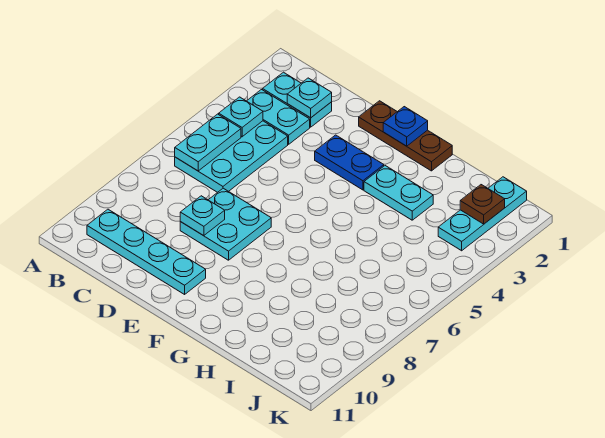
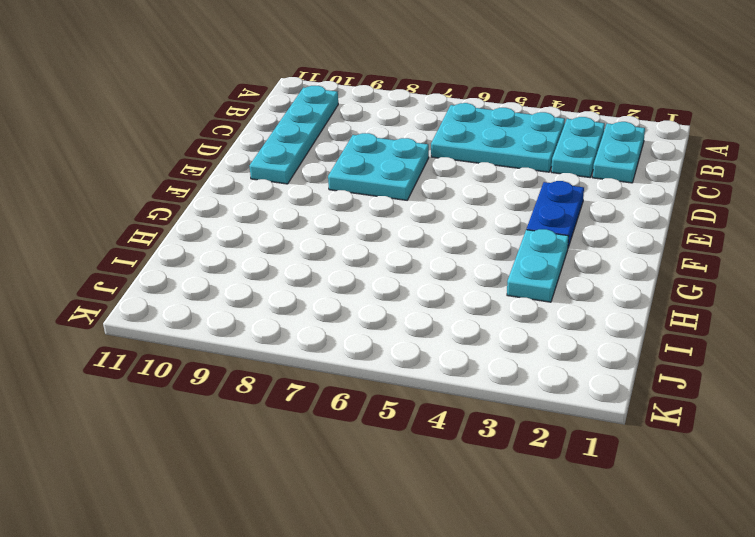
none -> brown 1x3 plate [359,101,452,171]
none -> cyan 1x3 plate [438,177,527,251]
none -> cyan 1x1 plate [219,97,263,137]

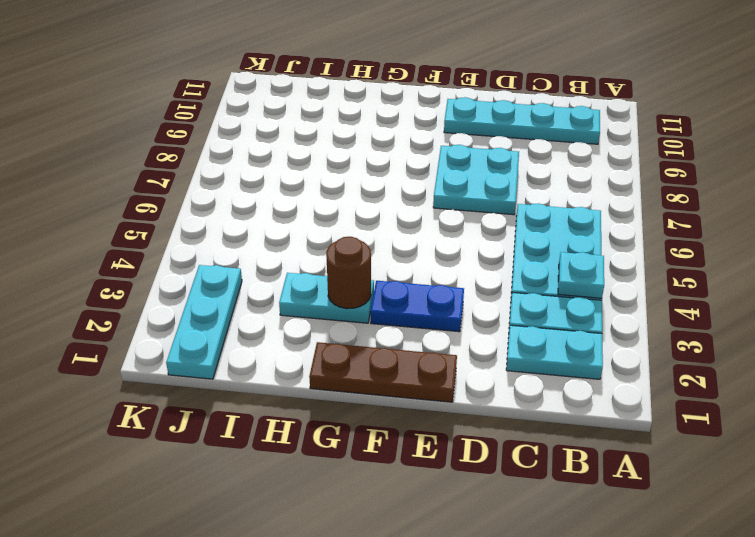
brown 1x1 round brick [326,237,371,309] -> none
none -> cyan 1x2 plate [175,114,241,171]
none -> cyan 1x1 plate [287,78,332,118]
none -> cyan 1x1 plate [180,196,225,236]

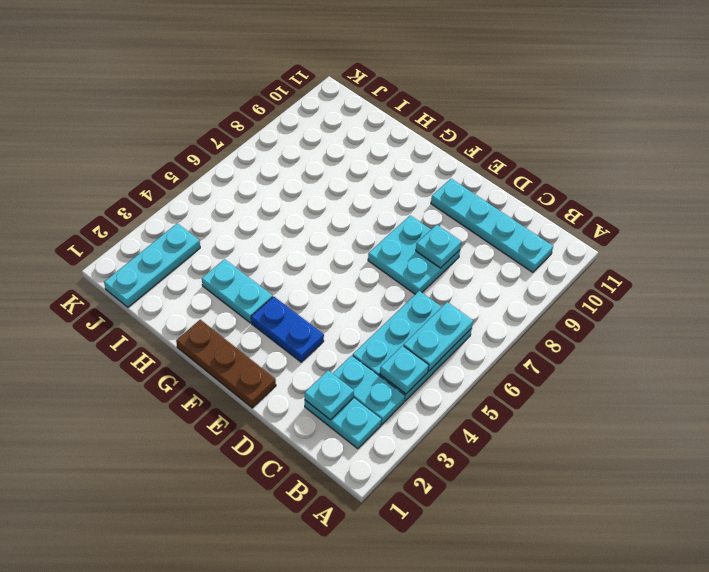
none -> blue 1x1 plate [383,107,428,146]
none -> brown 1x1 plate [460,185,505,224]

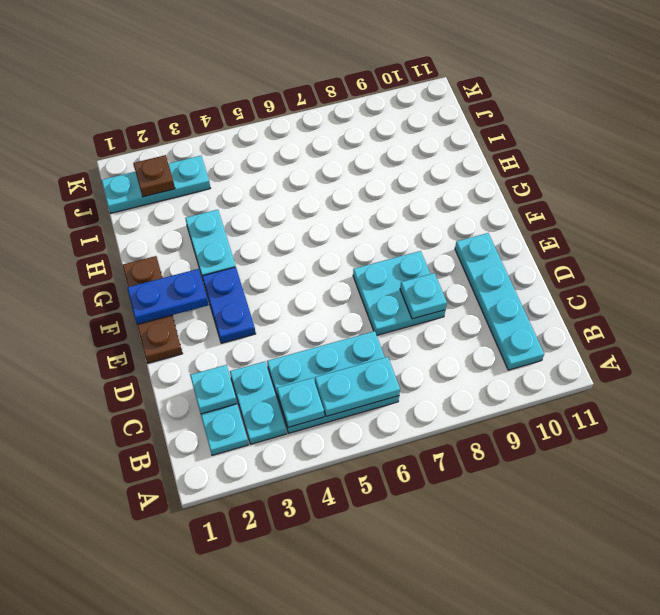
blue 1x2 plate [127,269,209,324] -> blue 1x1 plate [383,107,428,146]

